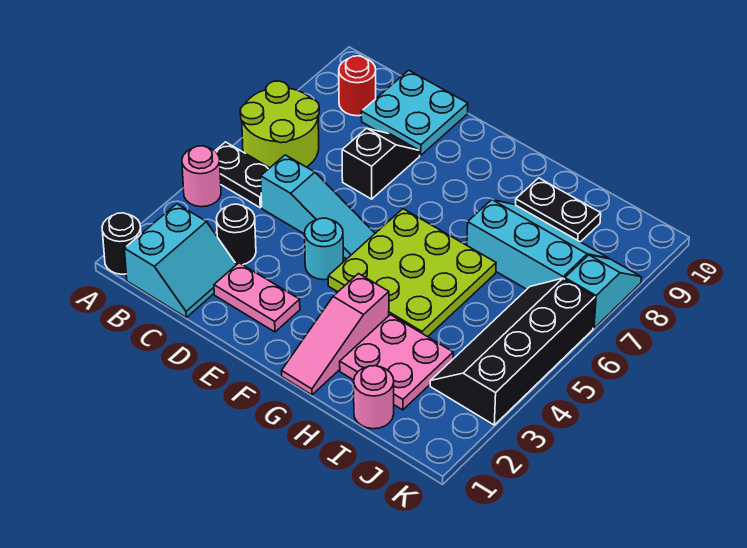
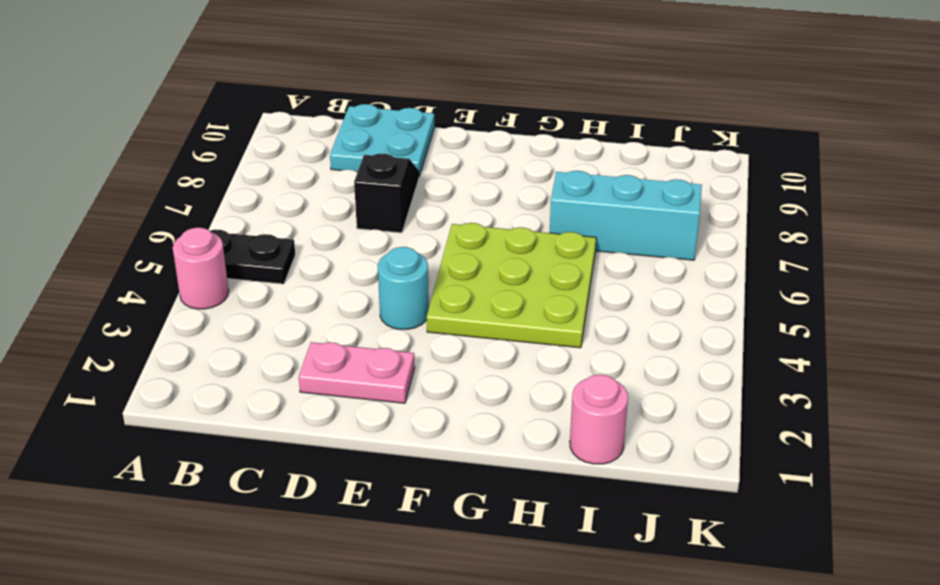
none -> black 1x1 round brick [102,213,141,274]
none -> lime 2x2 round brick [240,81,319,168]
none -> cyan 2x2 slope [124,204,236,317]

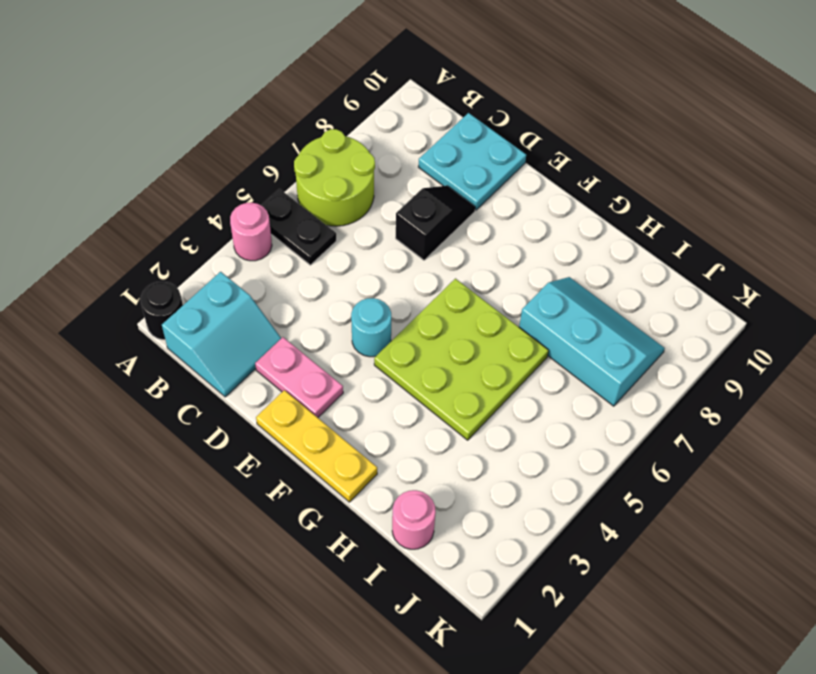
yellow 1x3 plate [256,390,377,502] -> pink 1x3 slope [282,274,389,395]
none -> red 1x1 round brick [339,56,376,116]
none -> black 1x1 round brick [216,204,256,265]
none -> cyan 1x3 slope [261,155,375,259]

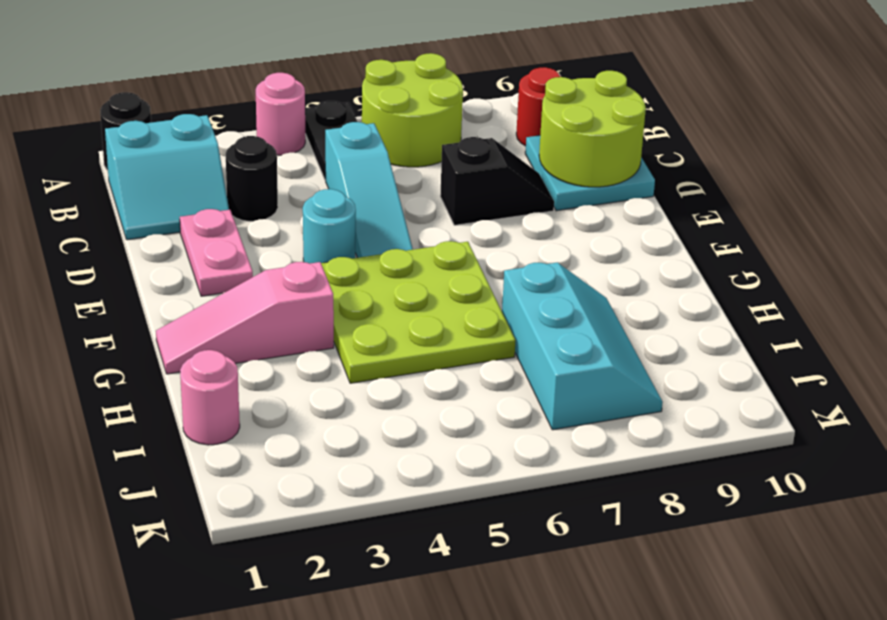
lime 2x2 round brick [539,71,646,187] -> none
none -> pink 2x2 plate [340,315,453,410]
none -> black 1x2 plate [516,178,601,242]
none -> black 2x4 slope [430,278,595,425]

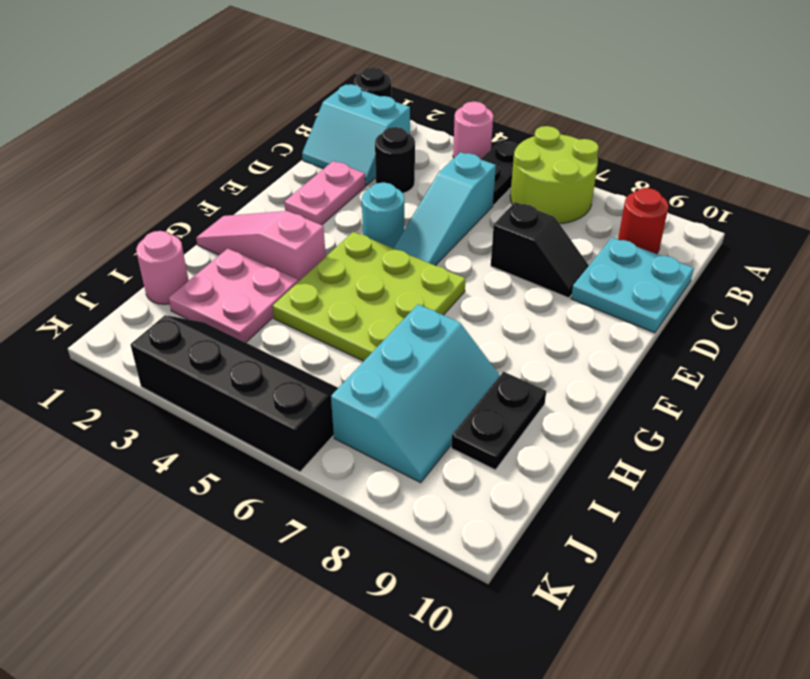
none -> cyan 1x2 slope [565,255,642,328]

